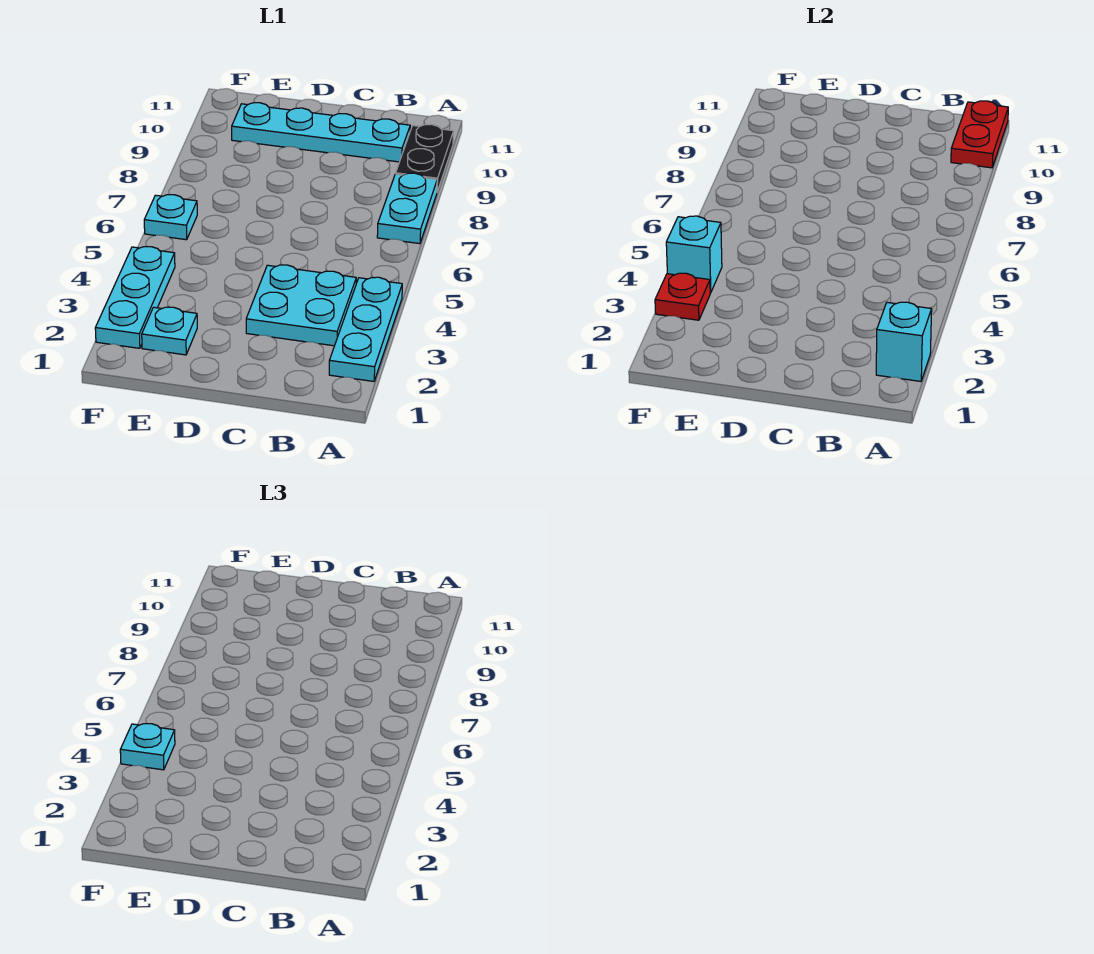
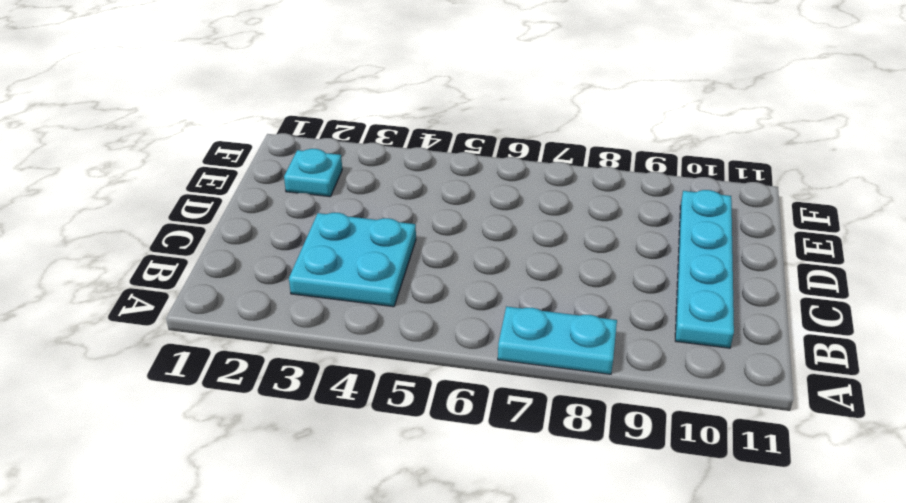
none -> cyan 1x3 plate [329,277,402,381]
none -> black 1x2 plate [396,124,454,191]
none -> cyan 1x3 plate [95,247,175,348]

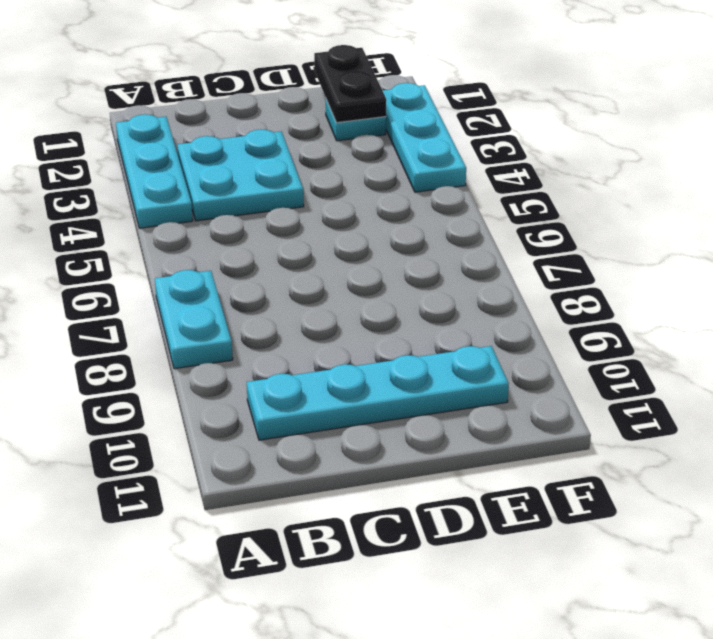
black 1x2 plate [314,45,386,123] -> black 1x2 plate moved to [396,124,454,191]
none -> cyan 1x1 plate [144,195,197,240]
none -> cyan 1x1 brick [876,302,932,381]
none -> red 1x2 plate [951,101,1008,168]

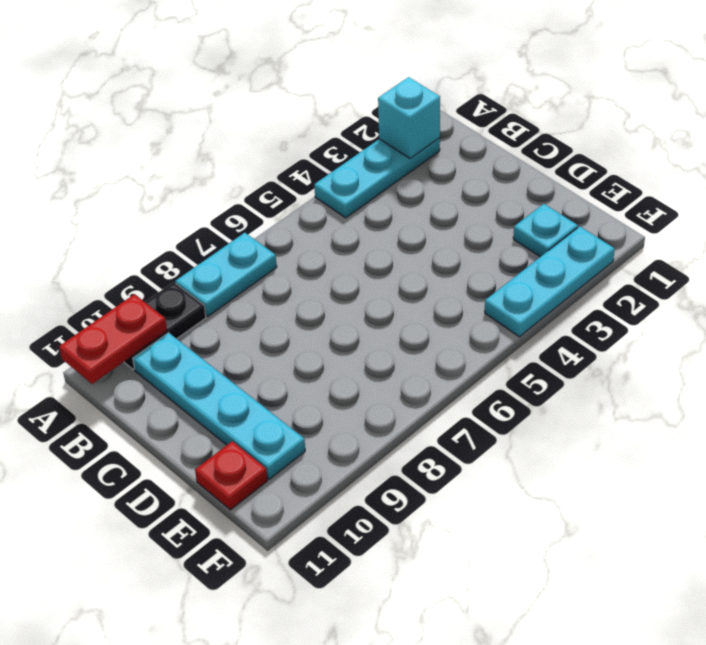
red 1x1 plate [195,441,267,510] -> red 1x1 plate moved to [655,273,710,320]
none -> cyan 2x2 plate [246,265,356,346]
none -> cyan 1x1 plate [144,195,197,240]
none -> cyan 1x1 brick [666,216,722,293]

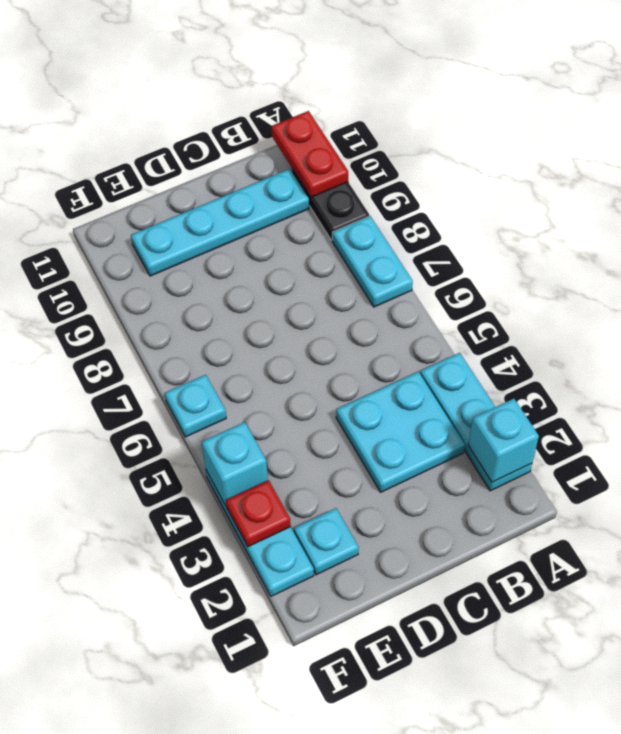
none -> cyan 1x1 plate [120,724,175,770]

